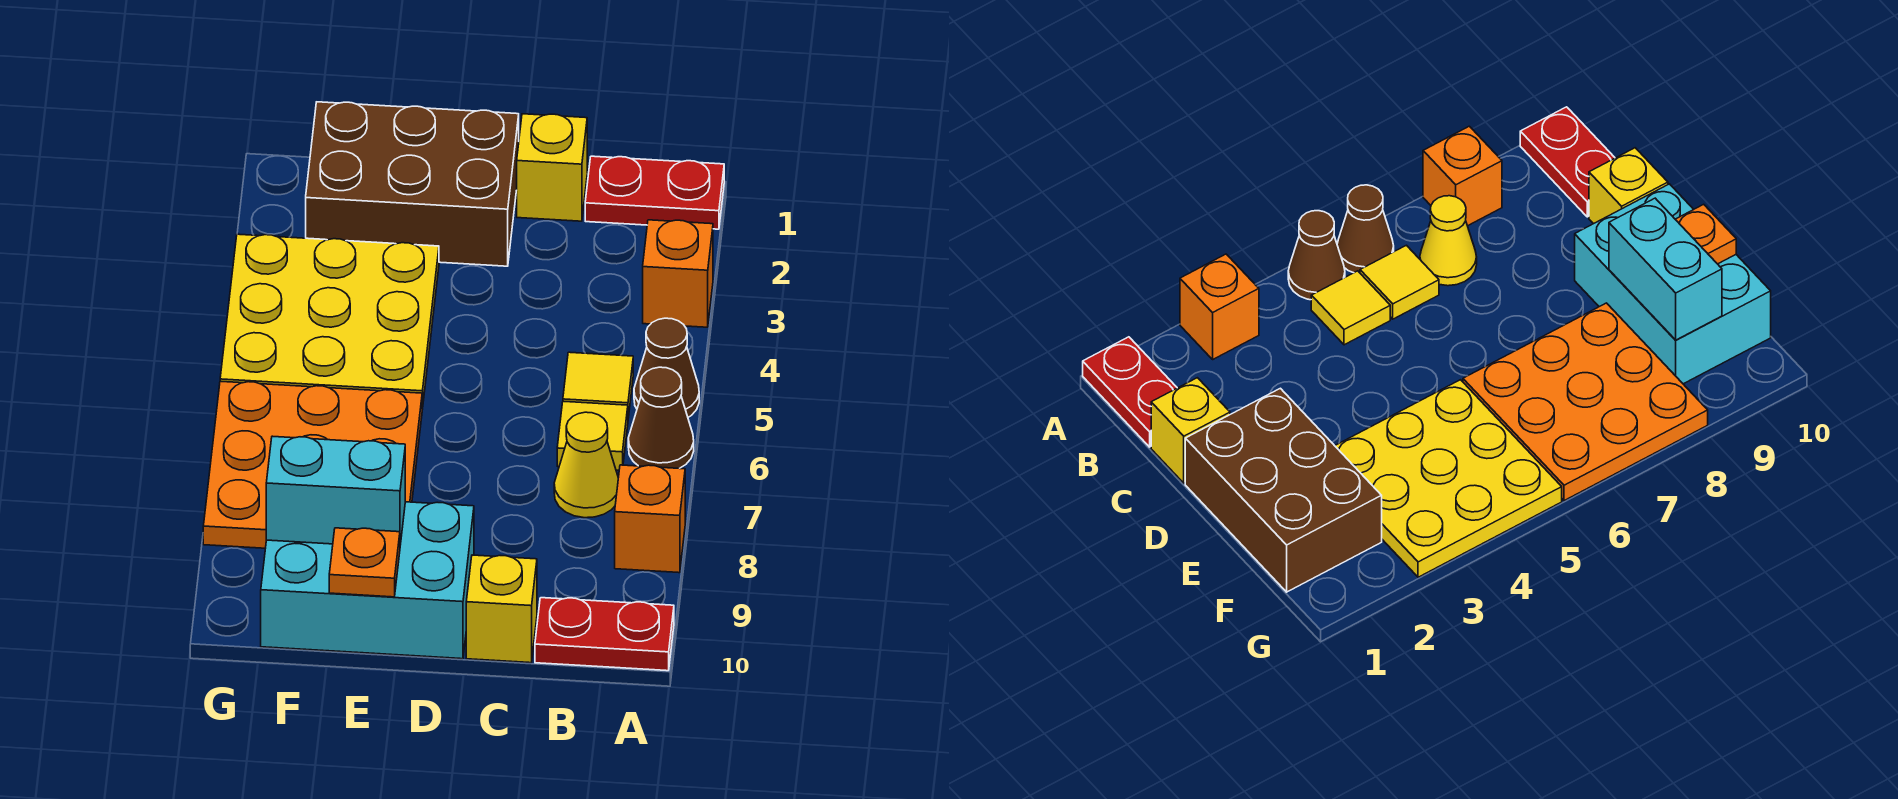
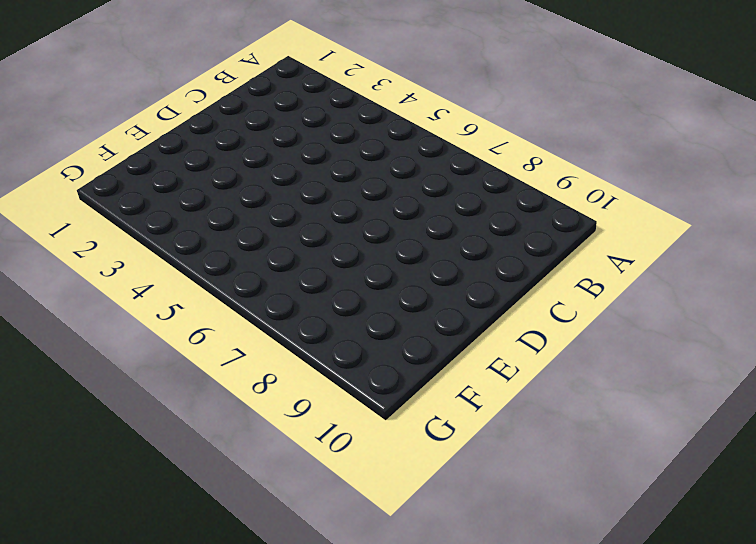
none -> red 1x2 plate [585,156,724,229]
none -> orange 1x1 brick [643,220,713,327]
none -> brown 1x1 cone [634,318,699,417]

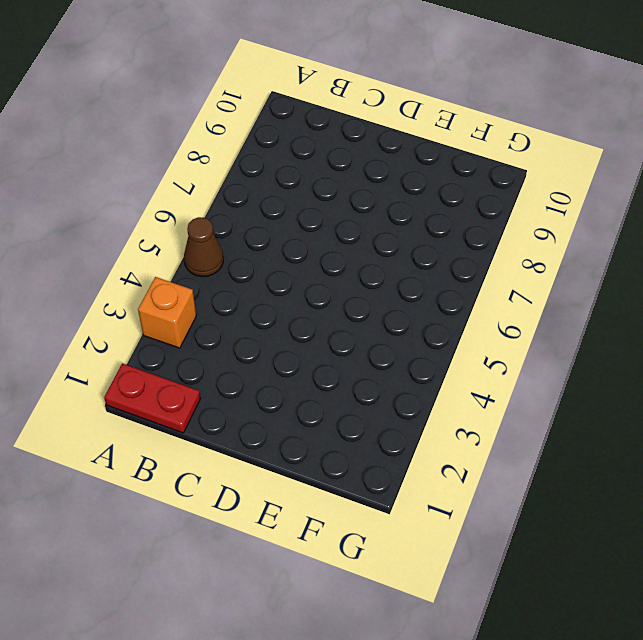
none -> brown 1x1 cone [628,367,694,468]
none -> orange 1x1 brick [615,465,685,573]
none -> red 1x2 plate [535,598,674,671]

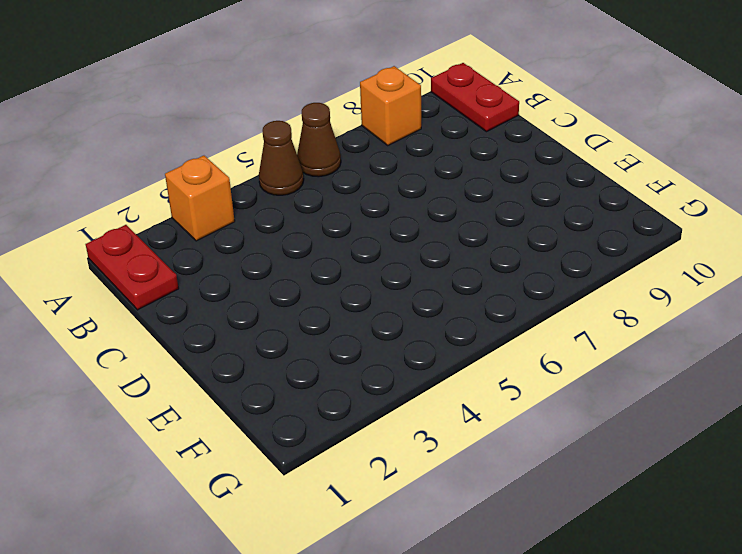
none -> yellow 1x1 tile [563,352,633,418]
none -> yellow 1x1 tile [557,401,628,470]
none -> yellow 1x1 cone [554,412,618,518]

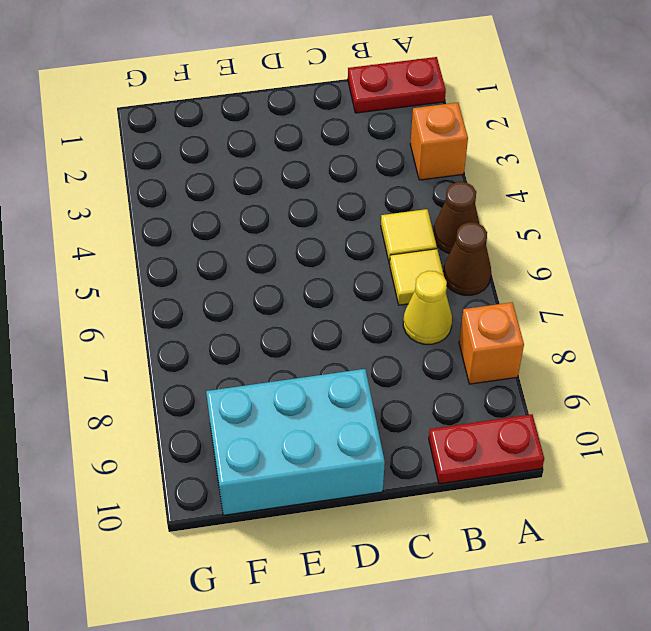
none -> yellow 1x1 brick [517,114,587,221]
none -> yellow 1x1 brick [466,555,537,663]
none -> brown 2x3 brick [306,102,519,266]

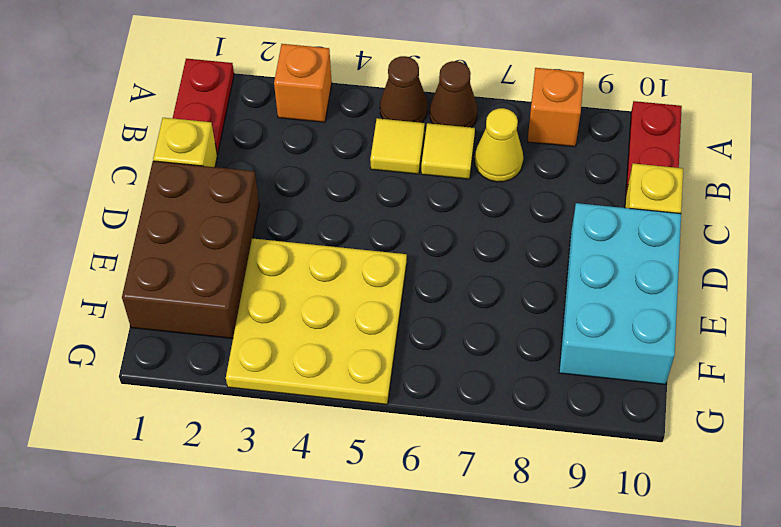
none -> orange 3x3 plate [203,381,422,548]
none -> cyan 1x2 brick [266,436,405,545]
none -> orange 1x1 plate [329,528,400,597]

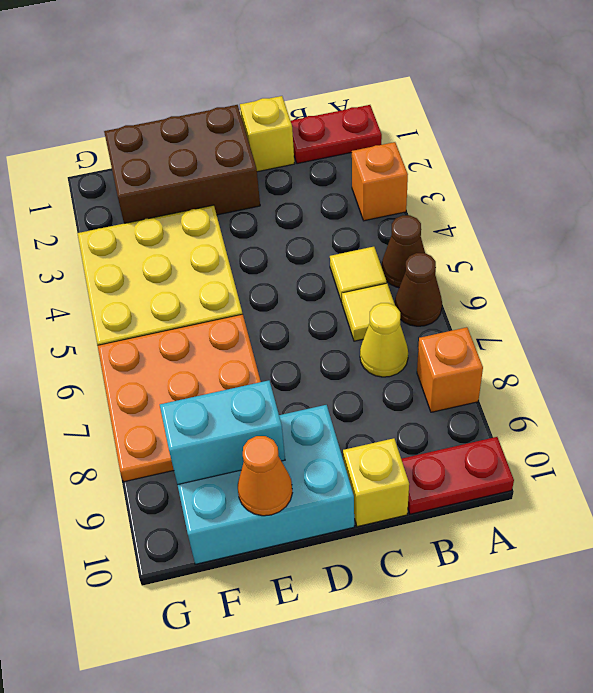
orange 1x1 cone [238,436,292,516] -> orange 1x1 plate [329,528,400,597]

